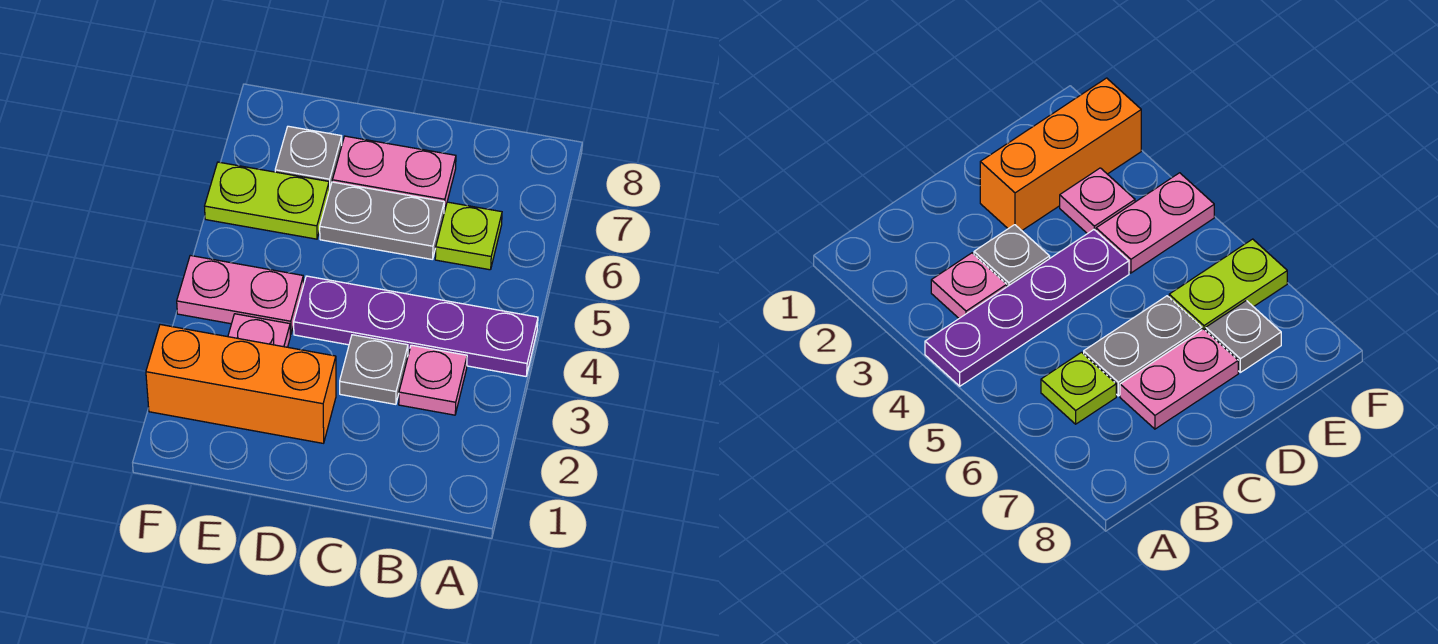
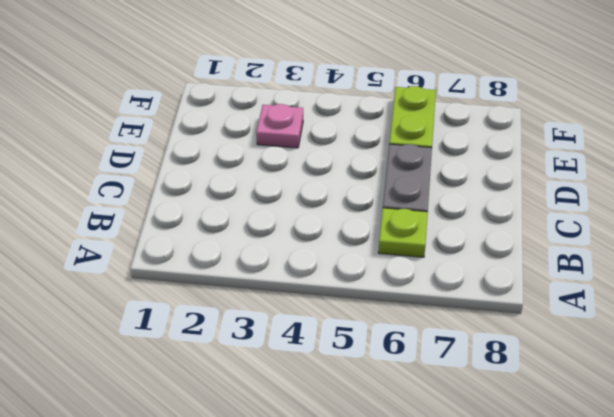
none -> purple 1x4 plate [294,276,538,376]
none -> pink 1x1 plate [399,345,467,415]

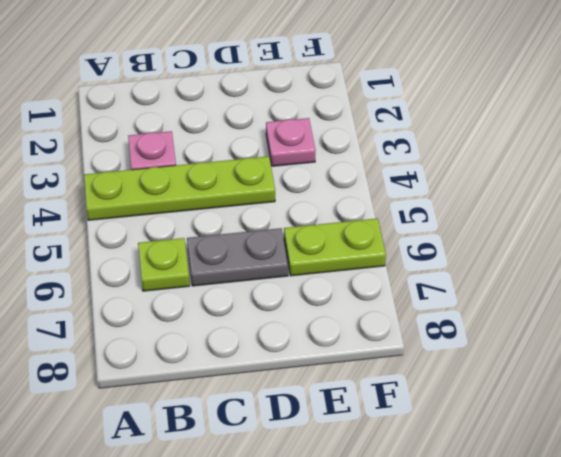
lime 1x4 plate [84,156,275,220] -> purple 1x4 plate [294,276,538,376]
none -> grey 1x1 plate [340,335,408,404]
none -> pink 1x2 plate [332,136,456,212]

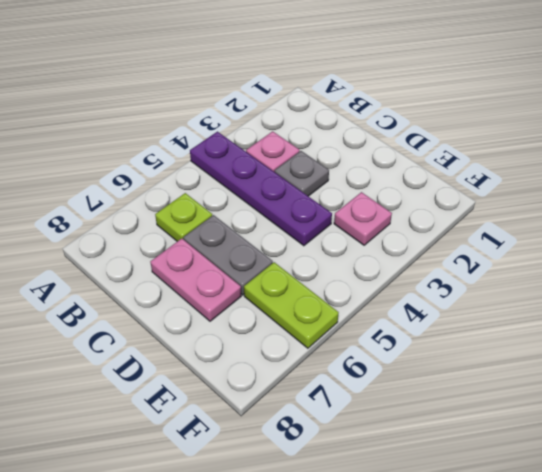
none -> orange 1x3 brick [146,325,336,443]
none -> pink 1x2 plate [177,256,304,334]

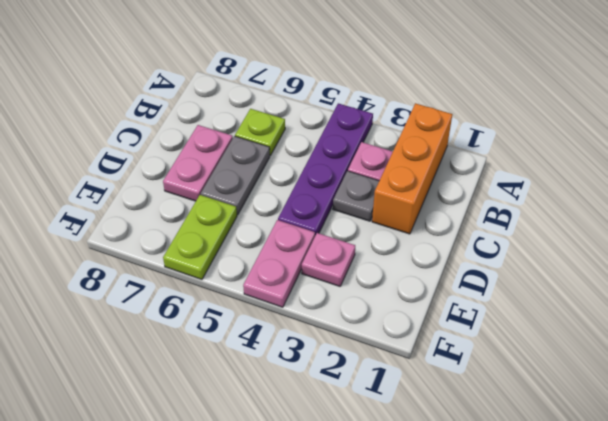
orange 1x3 brick [372,103,452,234] -> orange 1x3 brick moved to [146,325,336,443]
none -> grey 1x1 plate [275,126,342,190]

